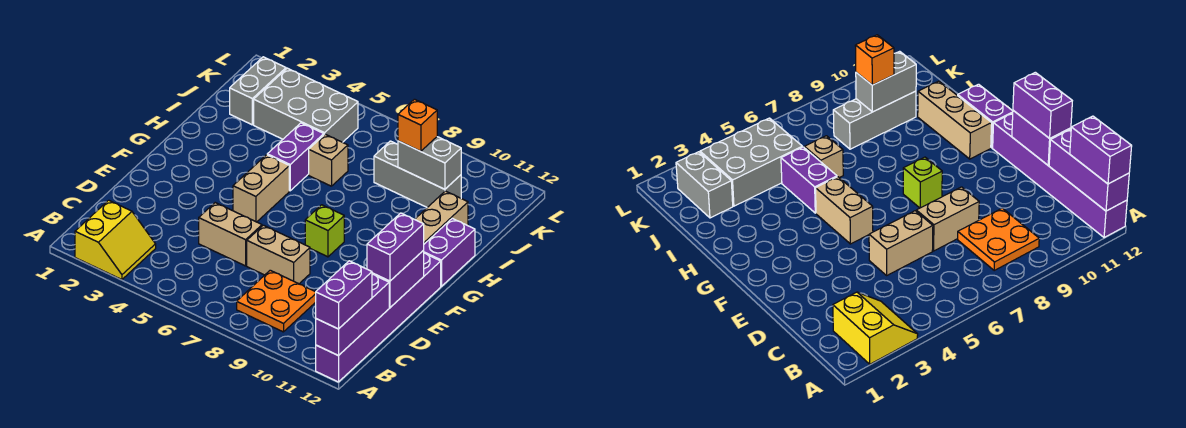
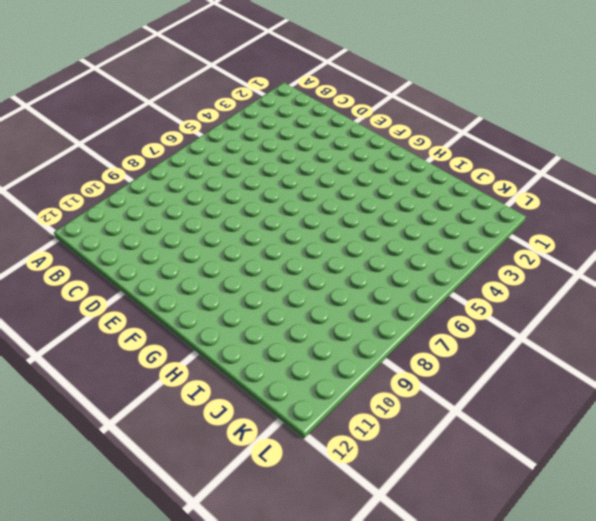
none -> yellow 2x2 slope [75,200,156,280]
none -> purple 1x6 brick [316,253,441,382]
none -> orange 2x2 plate [237,270,316,332]

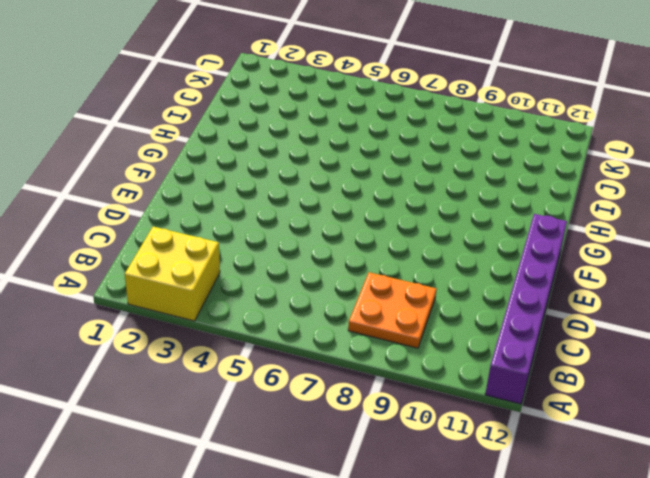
yellow 2x2 brick [125,227,220,321] -> yellow 2x2 slope [75,200,156,280]
none -> tan 1x2 brick [199,203,262,266]
none -> tan 1x2 brick [247,225,310,284]
none -> tan 1x2 brick [233,155,289,222]

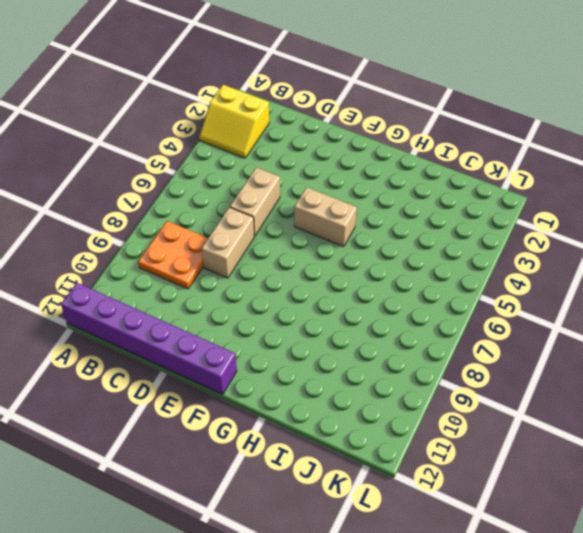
none -> lime 1x1 brick [305,205,344,257]
none -> tan 1x3 brick [415,191,468,244]
none -> purple 1x2 brick [423,218,475,286]

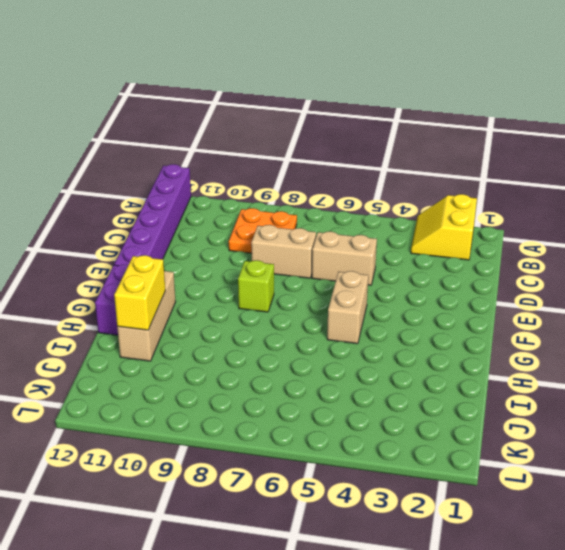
yellow 1x2 brick [114,255,165,330] -> none
none -> purple 1x2 brick [267,123,324,191]
none -> tan 1x1 brick [309,134,348,186]
none -> grey 1x2 brick [230,57,286,125]

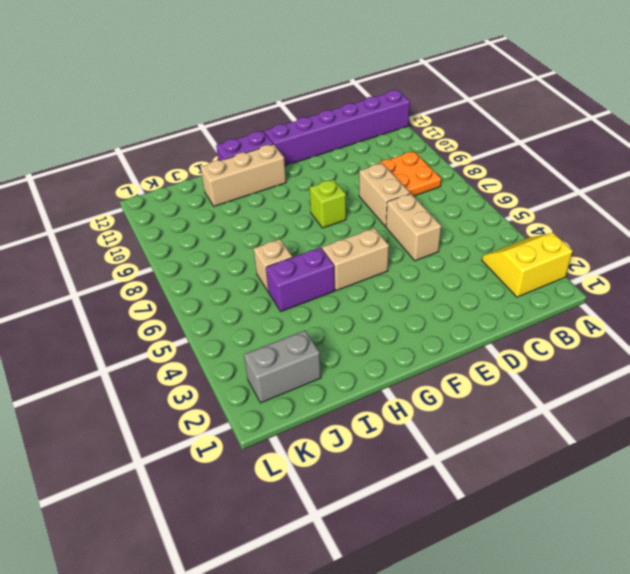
none -> grey 2x3 brick [254,68,358,142]
none -> grey 1x3 brick [374,141,461,207]
none -> purple 1x3 brick [316,274,389,356]

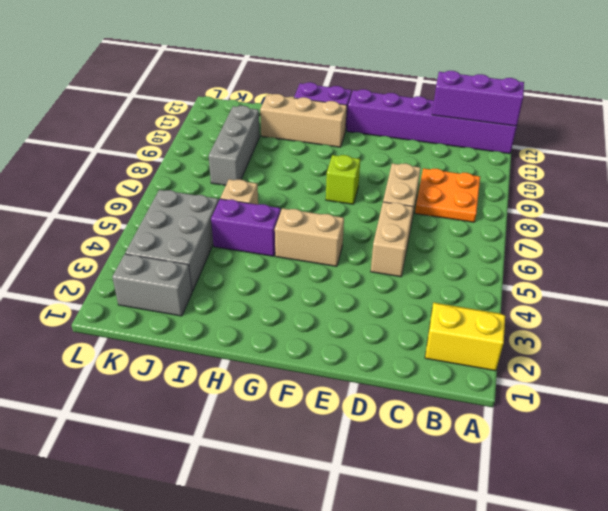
none -> purple 1x2 brick [372,251,424,308]
none -> grey 1x2 brick [398,137,461,189]
none -> purple 1x2 brick [316,261,372,329]

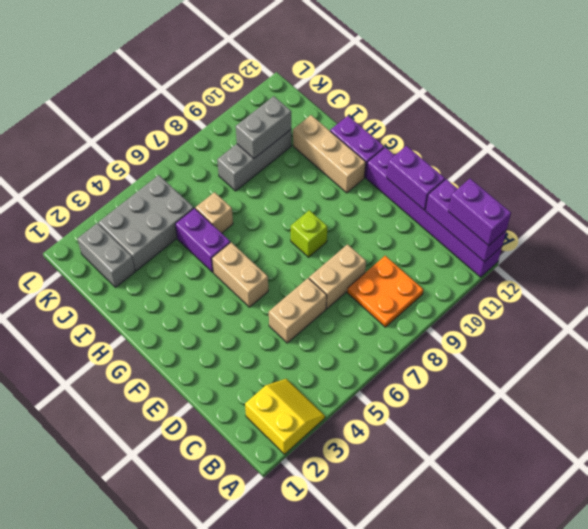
none -> purple 1x2 brick [367,213,424,281]
none -> orange 1x1 brick [398,99,437,151]

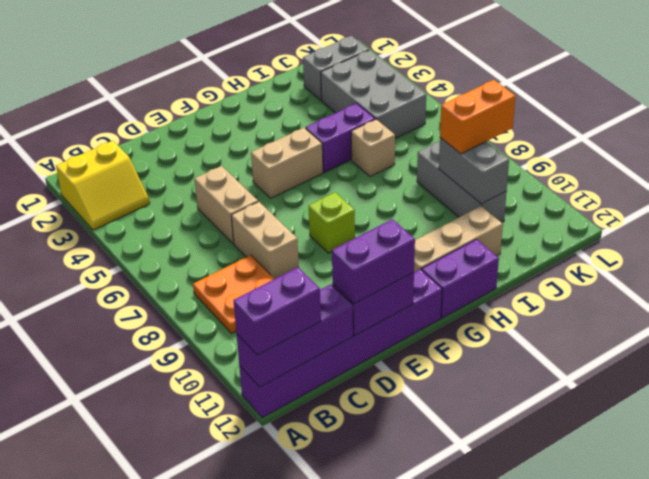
orange 1x2 brick [440,80,515,154] -> orange 1x1 brick [398,99,437,151]

